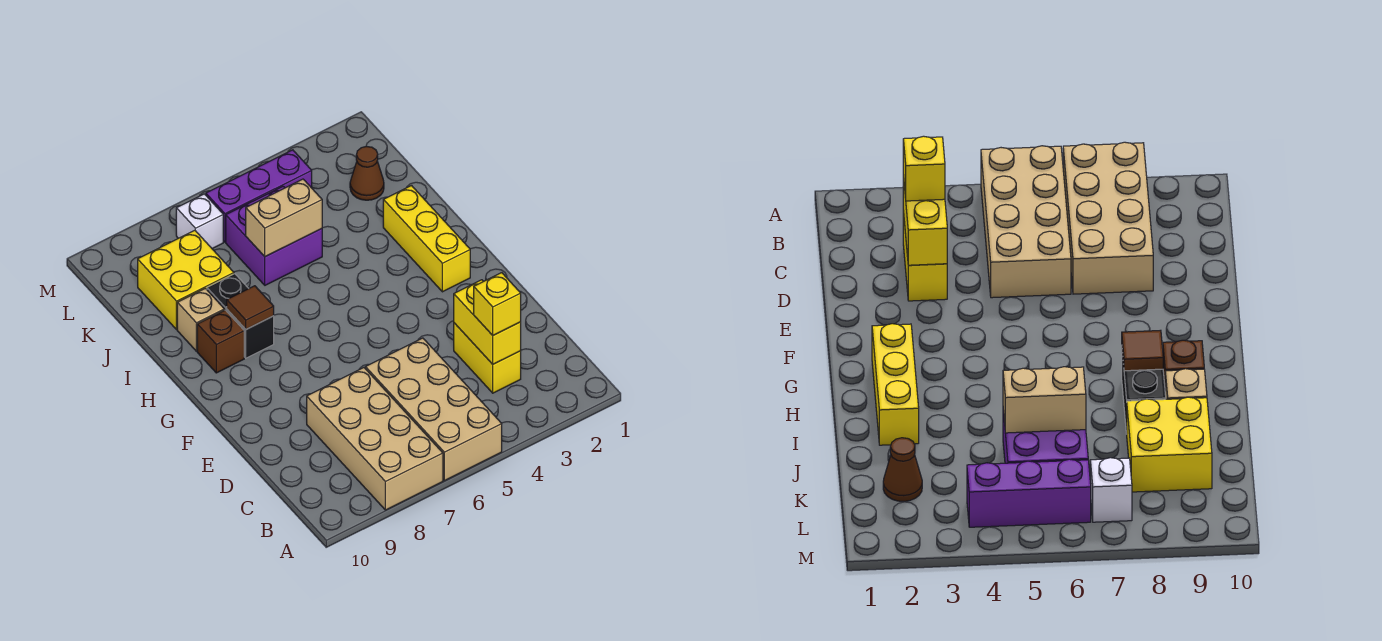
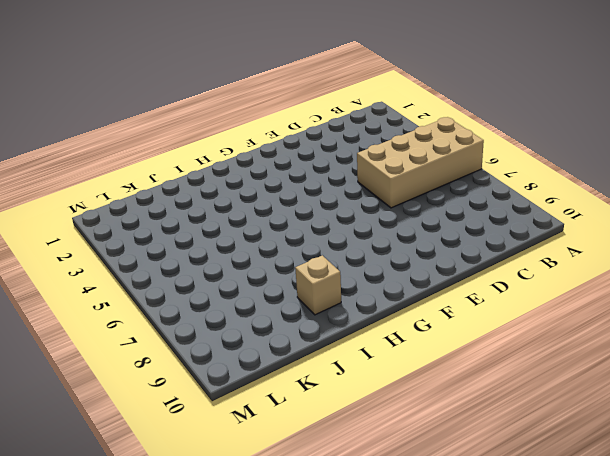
none -> tan 2x4 brick [307,368,443,510]
none -> yellow 1x2 brick [454,323,521,393]
none -> yellow 1x3 brick [383,186,470,292]

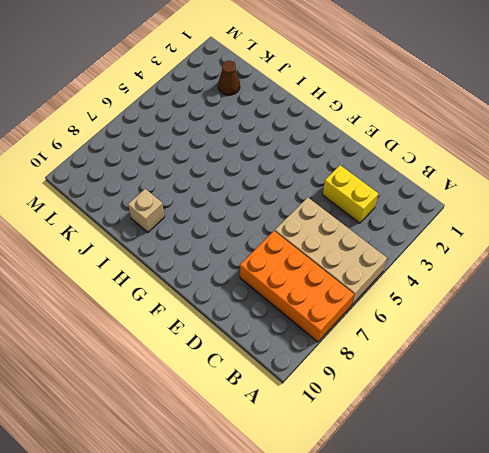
orange 2x4 brick [240,231,354,342] -> tan 2x4 brick [307,368,443,510]
none -> yellow 1x3 brick [383,186,470,292]
none -> black 1x2 brick [207,274,274,358]
none -> brown 1x1 brick [197,310,244,373]

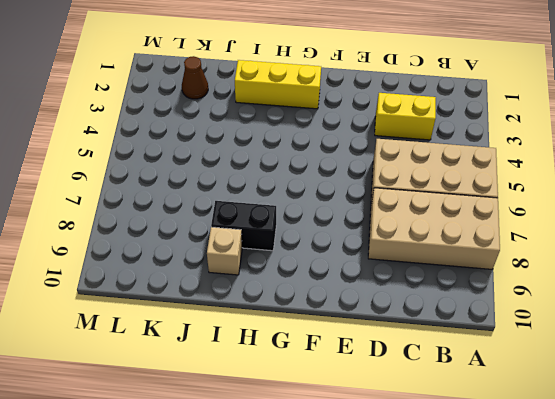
none -> brown 1x1 brick [197,310,244,373]
none -> purple 2x2 brick [226,186,322,285]
none -> yellow 2x2 brick [138,230,234,330]

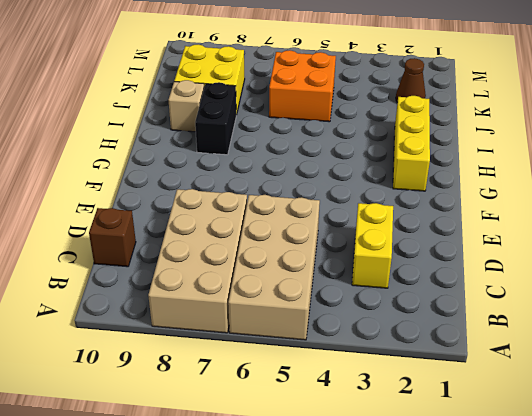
brown 1x1 brick [89,208,136,267] -> brown 1x1 brick moved to [197,310,244,373]
orange 2x2 brick [269,50,336,122] -> purple 2x2 brick [226,186,322,285]
none -> purple 1x3 brick [206,150,312,242]
none -> white 1x1 brick [176,194,223,249]
none -> yellow 1x2 brick [454,280,521,364]

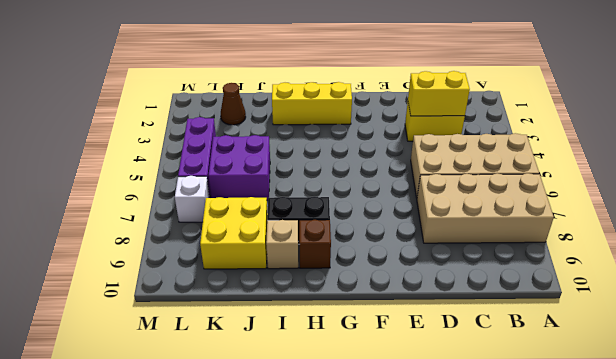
none -> brown 1x1 tile [227,286,274,329]
none -> tan 1x2 brick [246,179,322,257]
none -> yellow 1x1 brick [474,273,521,335]

